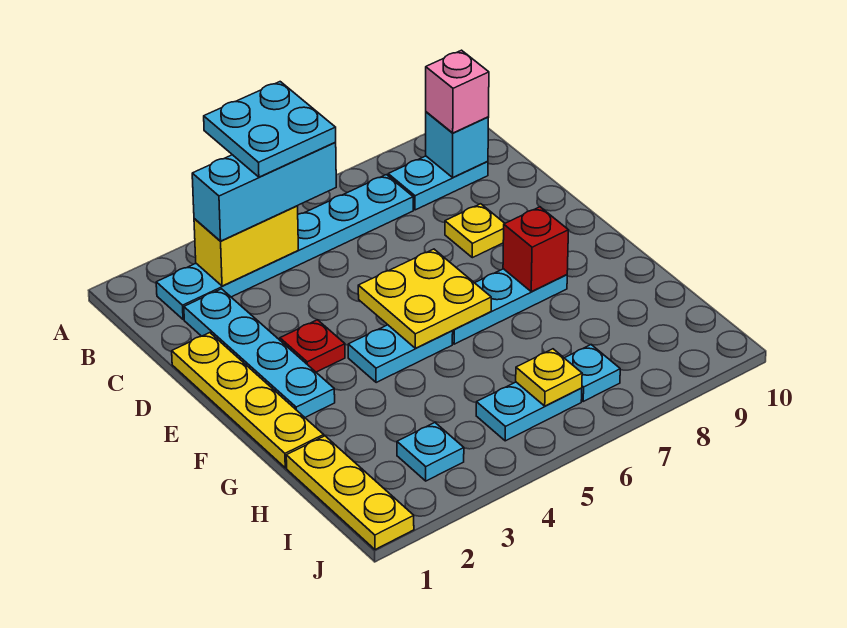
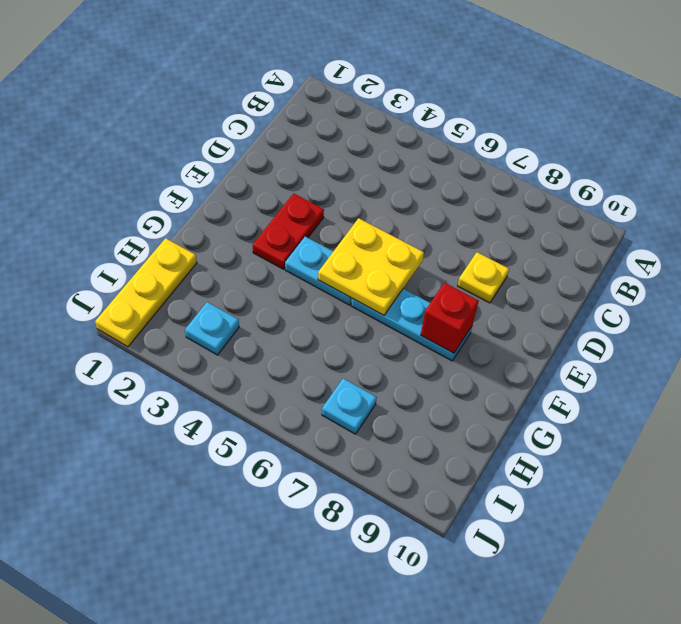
red 1x2 plate [253,193,324,269] -> red 1x1 plate [280,320,345,372]
none -> cyan 1x6 plate [156,175,413,320]
none -> cyan 1x2 plate [388,156,488,210]
none -> cyan 1x4 plate [184,289,335,417]

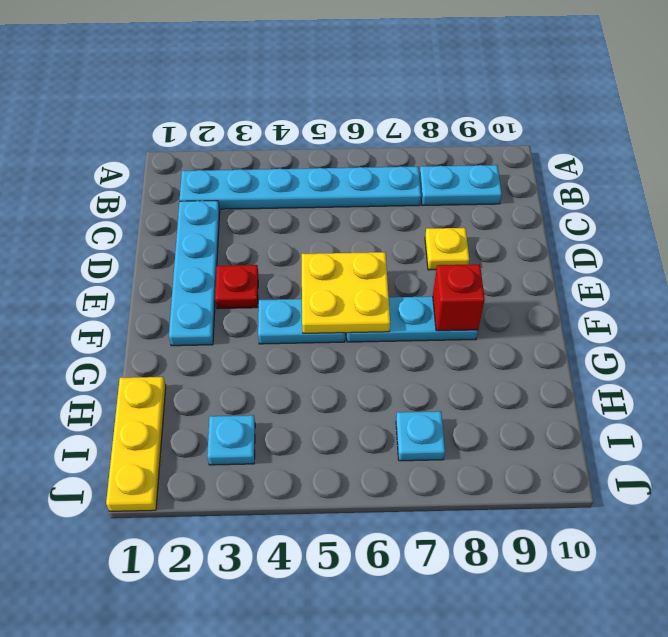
none -> yellow 1x4 plate [172,333,324,468]
none -> cyan 1x2 plate [476,382,582,441]
none -> yellow 1x2 brick [194,206,298,286]

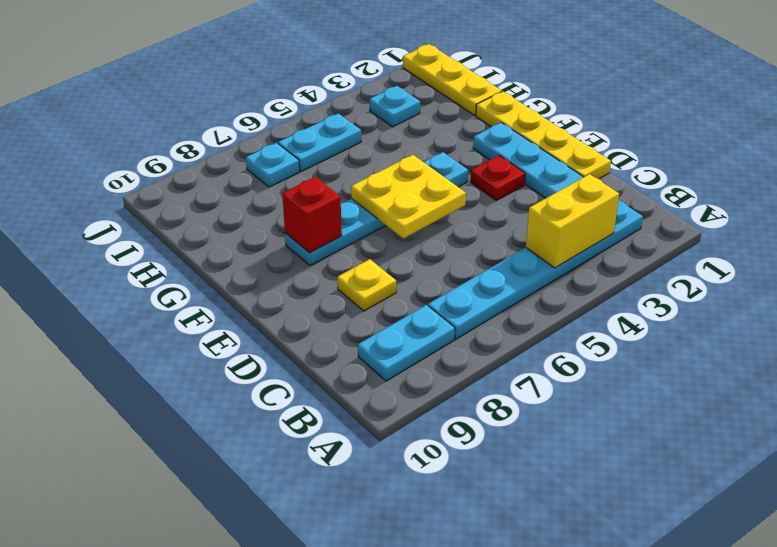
none -> cyan 1x1 brick [426,112,489,177]
none -> yellow 1x1 plate [516,349,582,406]
none -> cyan 1x3 brick [192,143,336,241]

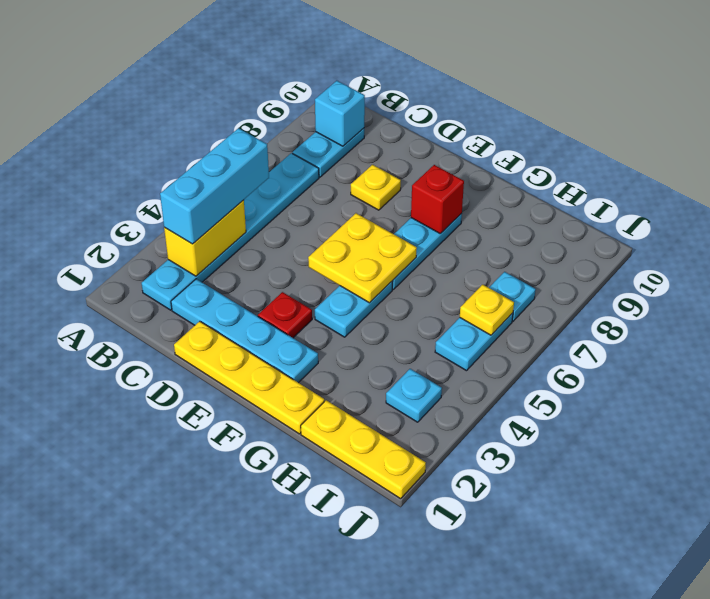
none -> pink 1x1 brick [426,50,489,133]
none -> cyan 2x2 plate [204,82,336,177]

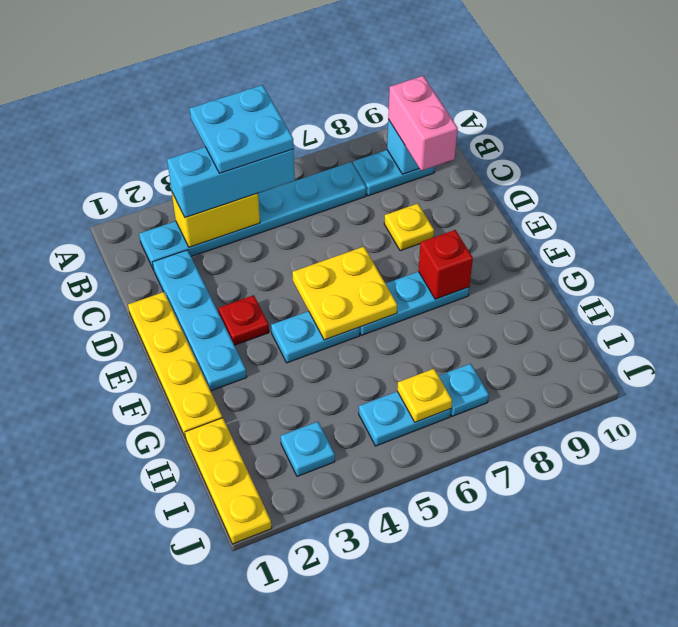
pink 1x2 brick [388,76,458,171] -> pink 1x1 brick [426,50,489,133]

